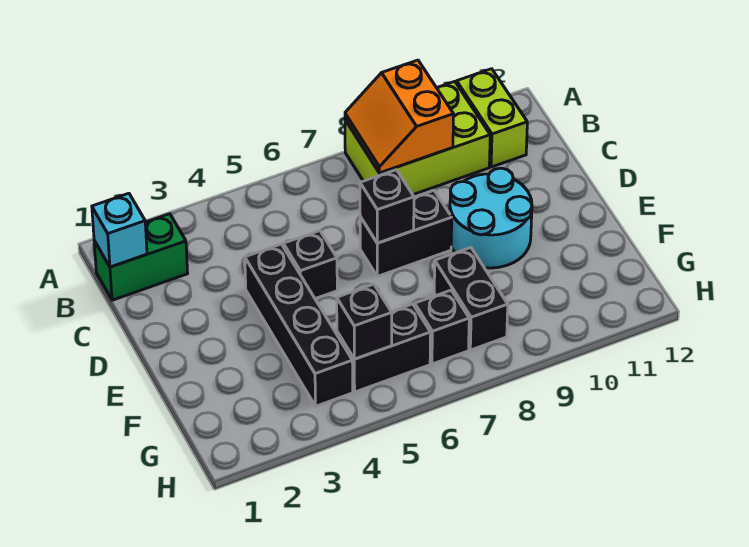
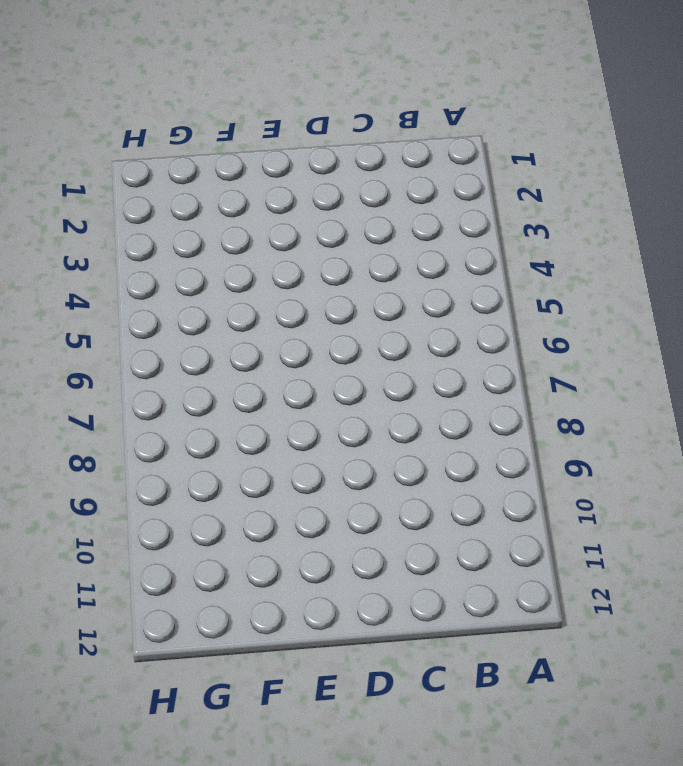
none -> lime 2x3 brick [345,81,490,195]
none -> lime 1x2 brick [457,69,527,167]
none -> green 1x2 brick [94,214,188,300]

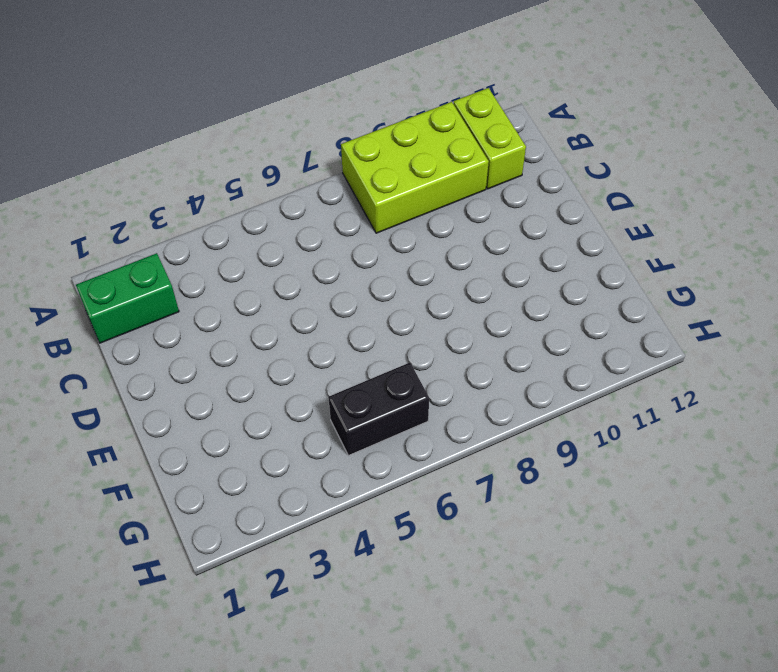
none -> black 1x4 brick [245,244,353,406]
none -> black 1x1 brick [283,231,337,299]
none -> black 1x2 brick [360,191,452,276]

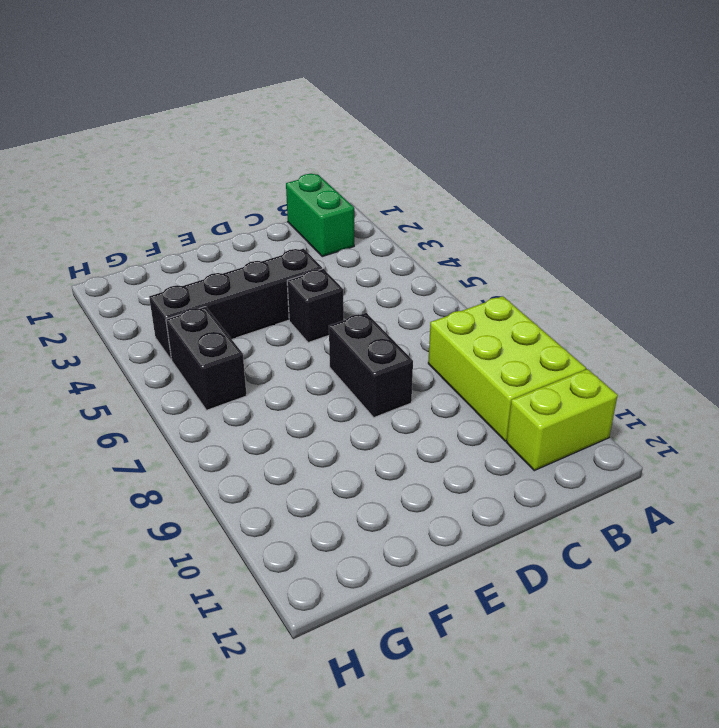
none -> cyan 2x2 round brick [450,168,532,268]
none -> black 1x2 brick [434,248,508,350]
none -> black 1x1 brick [415,290,469,364]

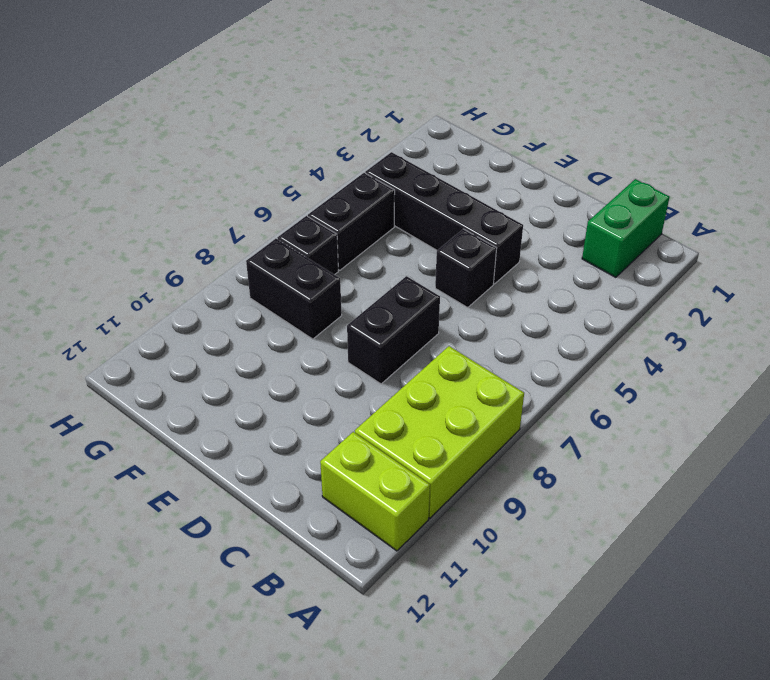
none -> cyan 2x2 round brick [450,168,532,268]
none -> orange 2x2 slope [345,60,454,173]
none -> cyan 1x1 brick [92,193,147,267]

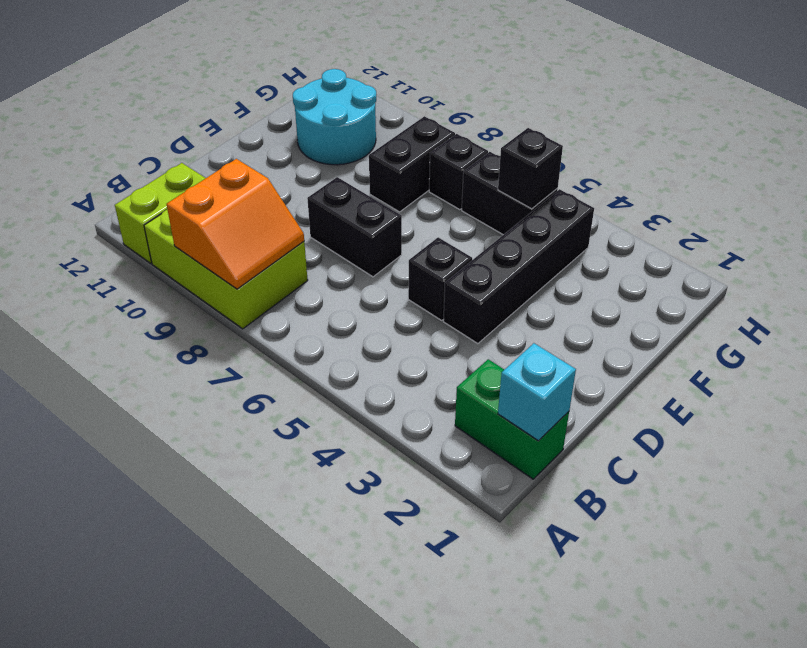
cyan 2x2 round brick [293,69,376,165] -> cyan 2x2 round brick moved to [450,168,532,268]
none -> black 1x1 brick [360,170,414,243]

